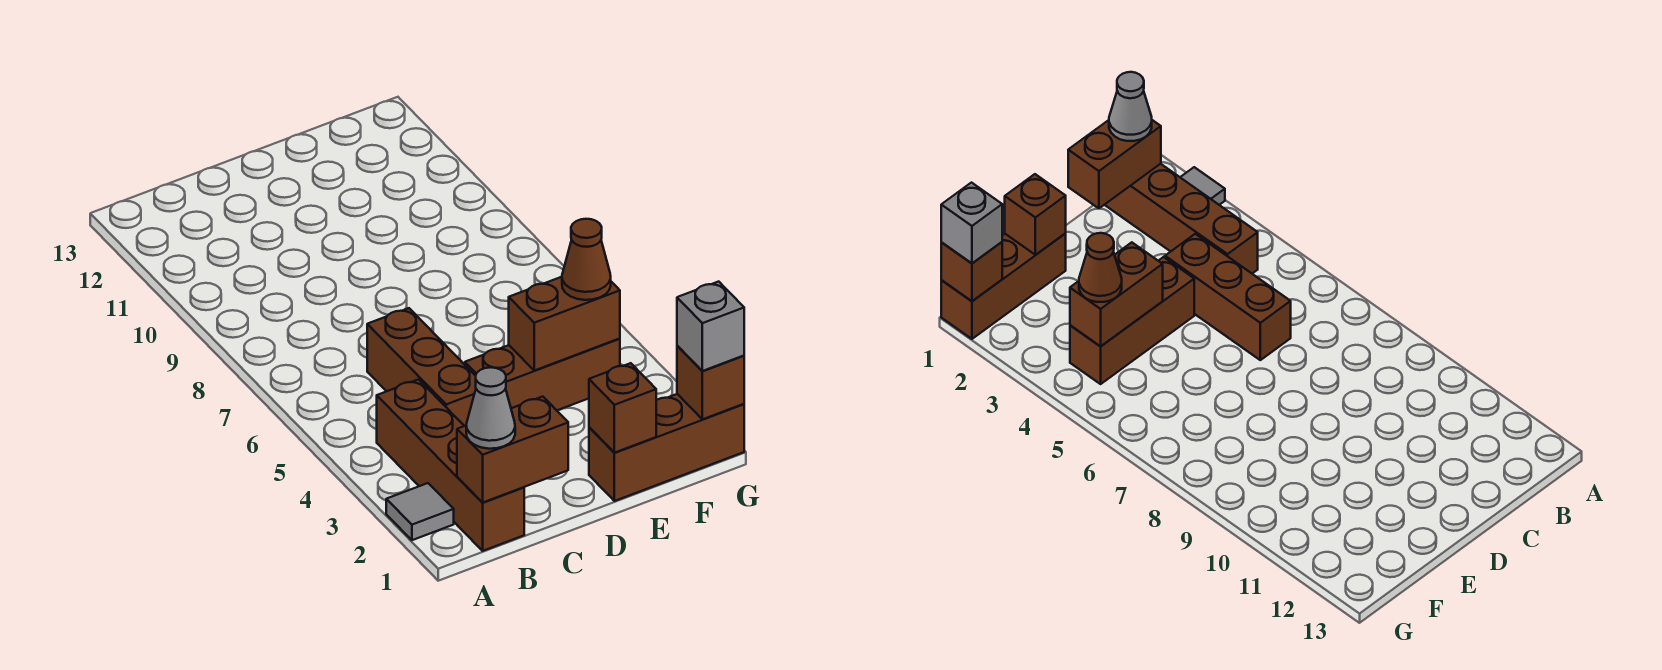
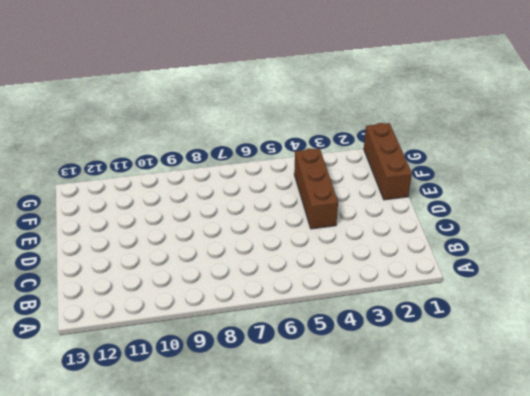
none -> grey 1x1 tile [386,483,454,540]
none -> brown 1x4 brick [377,379,524,551]
none -> brown 1x3 brick [367,308,476,426]

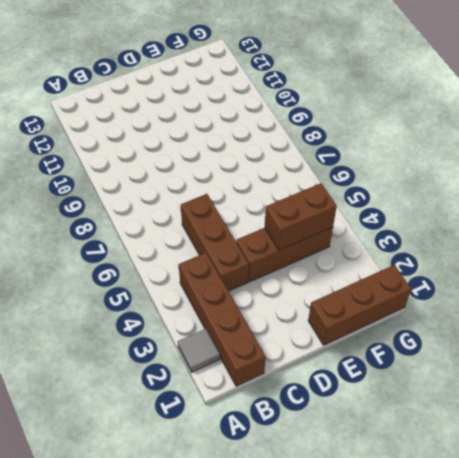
none -> brown 1x2 brick [457,397,568,502]
none -> brown 1x1 brick [589,363,656,453]
none -> brown 1x1 brick [677,346,744,419]

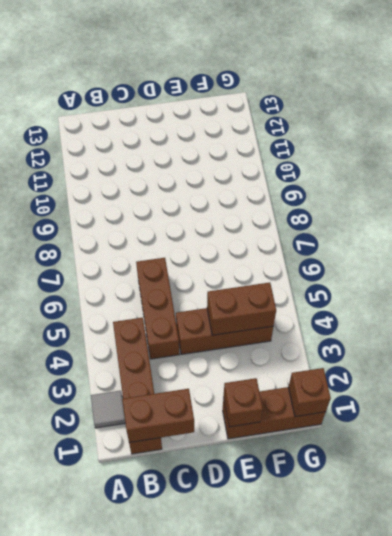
none -> grey 1x1 cone [466,367,515,449]
none -> brown 1x1 cone [562,219,611,300]
none -> grey 1x1 brick [677,282,744,371]

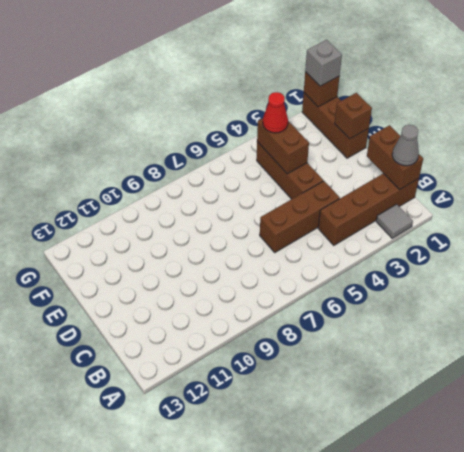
red 1x1 cone [263,92,288,133] -> brown 1x1 cone [562,219,611,300]

